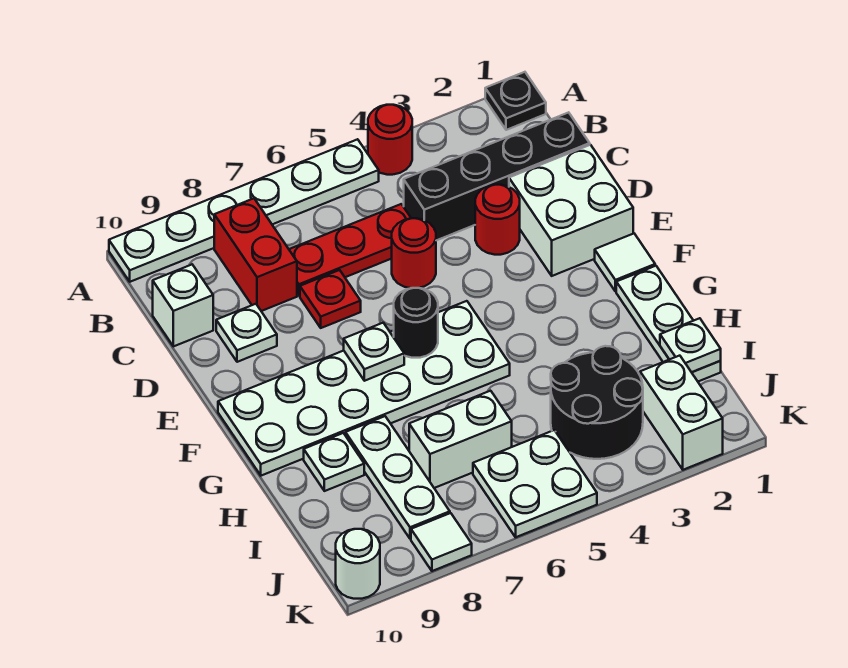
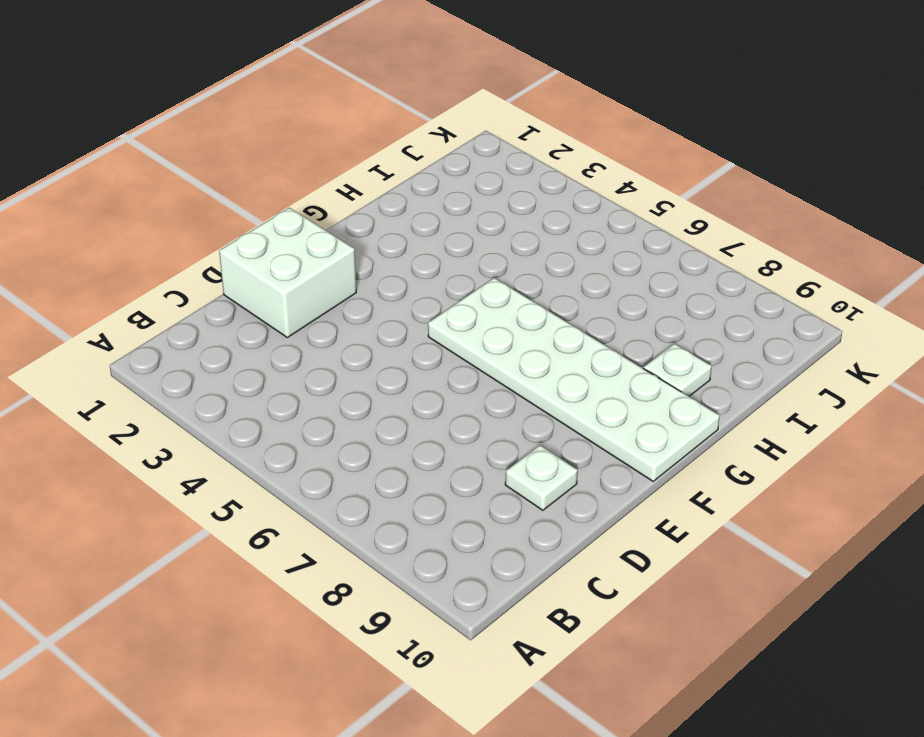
none -> black 1x1 plate [485,72,546,130]
none -> red 1x1 round brick [368,105,412,175]
none -> white 1x6 plate [109,139,379,282]

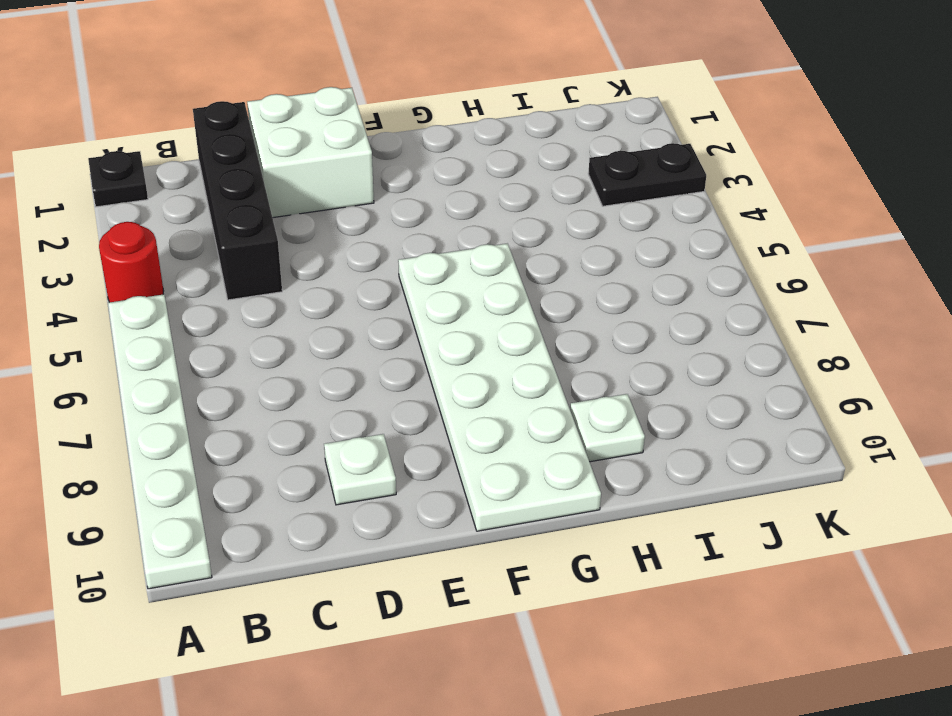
black 1x2 plate [588,143,706,206] -> black 2x2 round brick [551,346,643,459]
none -> red 1x2 brick [214,198,297,311]
none -> red 1x3 plate [289,204,411,296]
none -> white 1x1 brick [153,265,213,346]

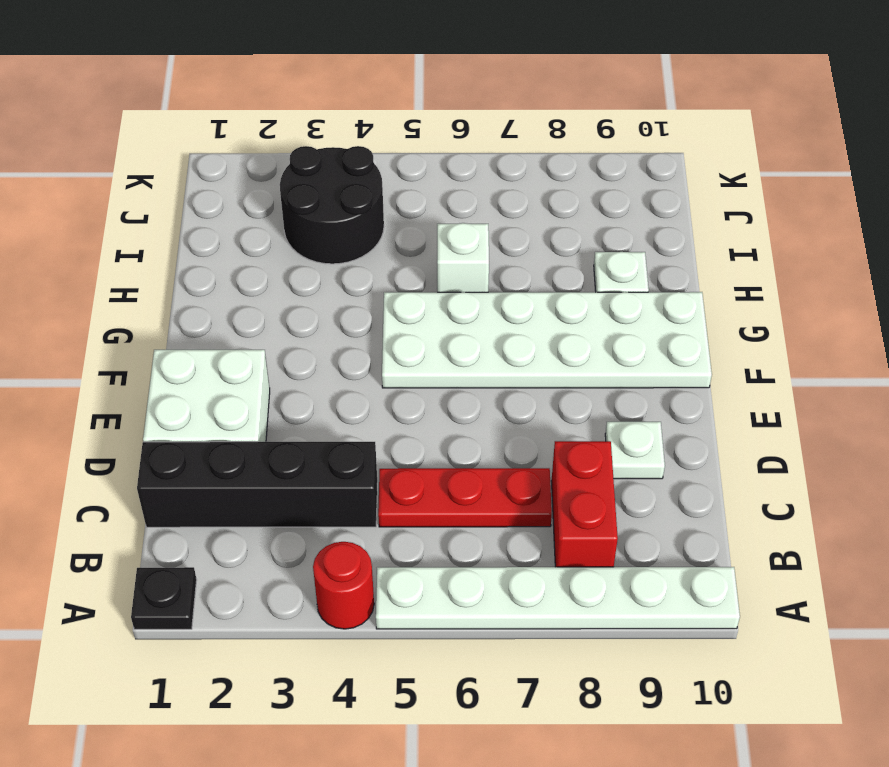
white 1x1 brick [437,223,489,292] -> white 1x1 brick moved to [153,265,213,346]
none -> red 1x1 round brick [475,185,520,255]
none -> red 1x1 round brick [392,218,436,288]
none -> red 1x1 plate [300,270,361,328]

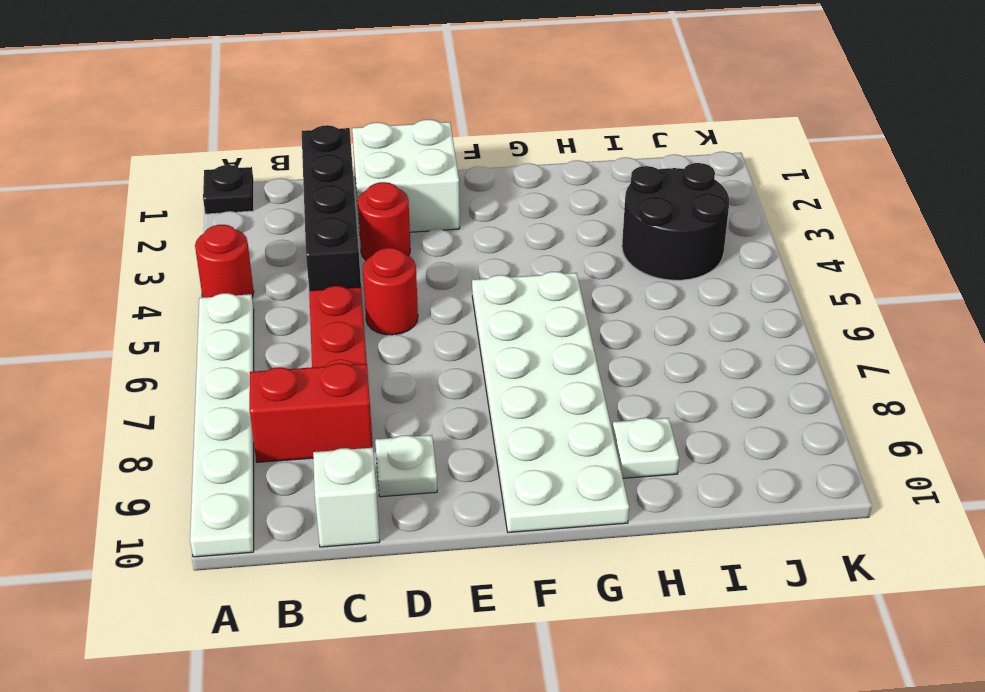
none -> red 1x1 plate [300,270,361,328]
none -> white 1x1 tile [595,233,655,291]
none -> white 1x3 plate [616,266,721,381]

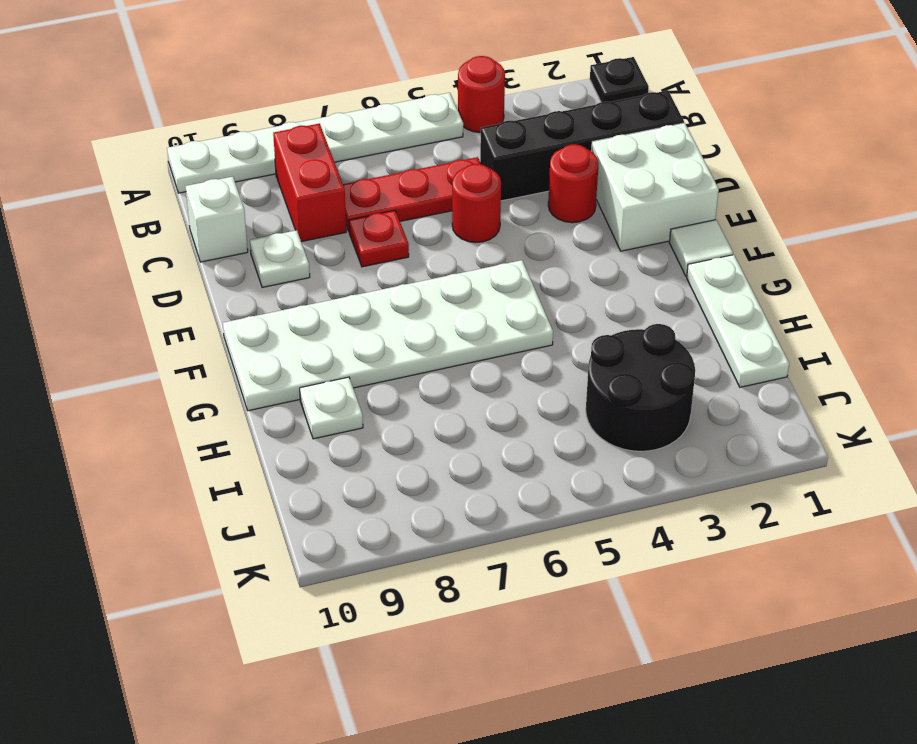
none -> white 1x3 plate [346,416,450,539]
none -> white 1x2 brick [409,391,512,488]
none -> white 1x2 brick [640,356,723,470]

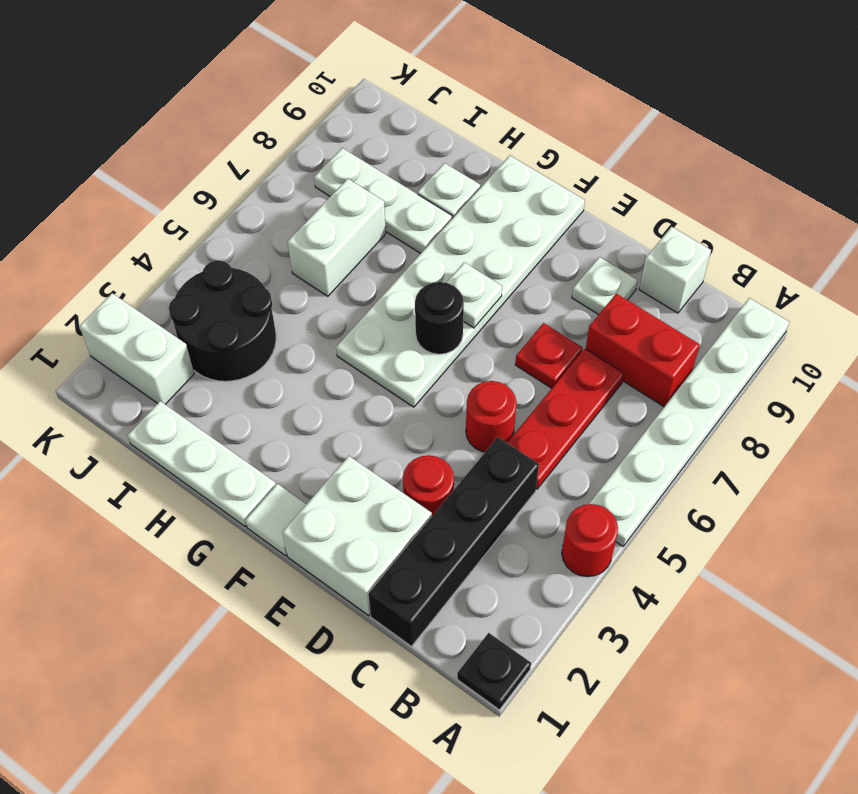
none -> white 2x2 plate [473,430,597,537]
none -> white 1x1 tile [411,513,472,571]
none -> white 1x1 round brick [336,529,380,599]

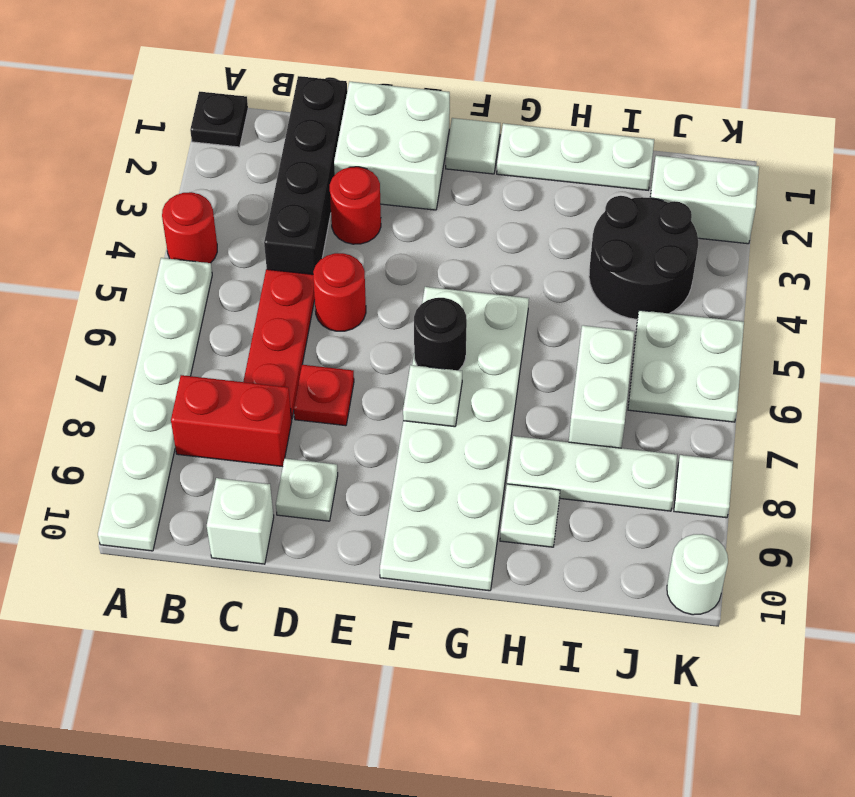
none -> white 1x1 plate [660,318,721,372]

